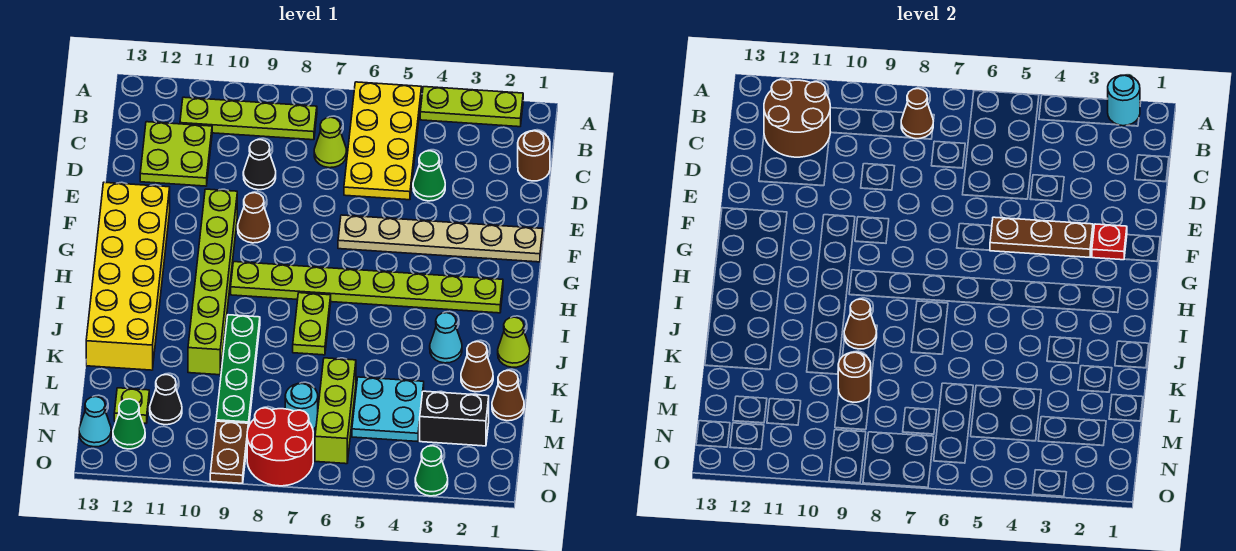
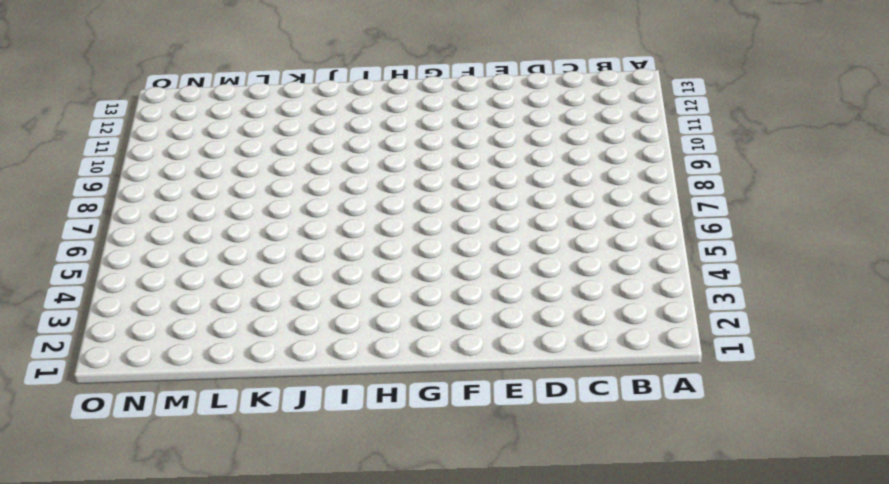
none -> lime 1x3 plate [420,87,523,127]
none -> yellow 2x4 plate [344,82,422,200]
none -> lime 1x4 plate [180,97,317,140]
none -> brown 1x1 round brick [518,131,550,181]

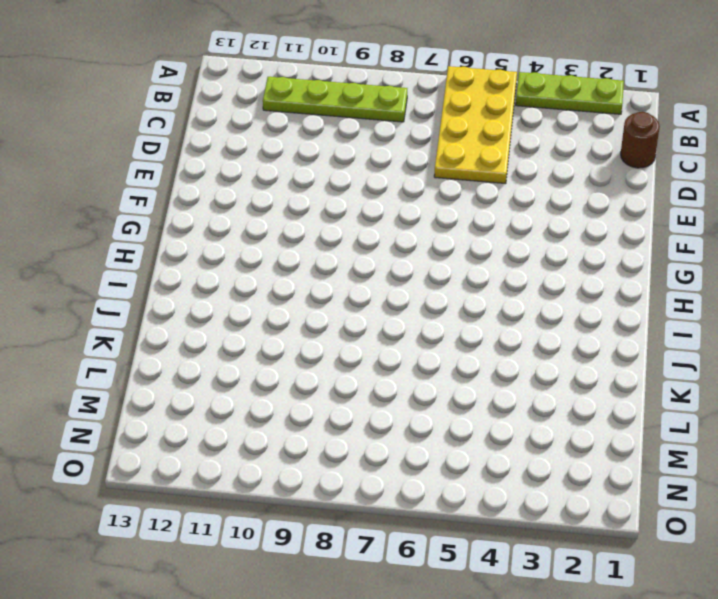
none -> lime 1x1 cone [314,117,347,168]
none -> lime 2x2 plate [140,122,212,186]
none -> green 1x1 cone [413,151,445,201]
none -> black 1x1 cone [243,140,276,190]

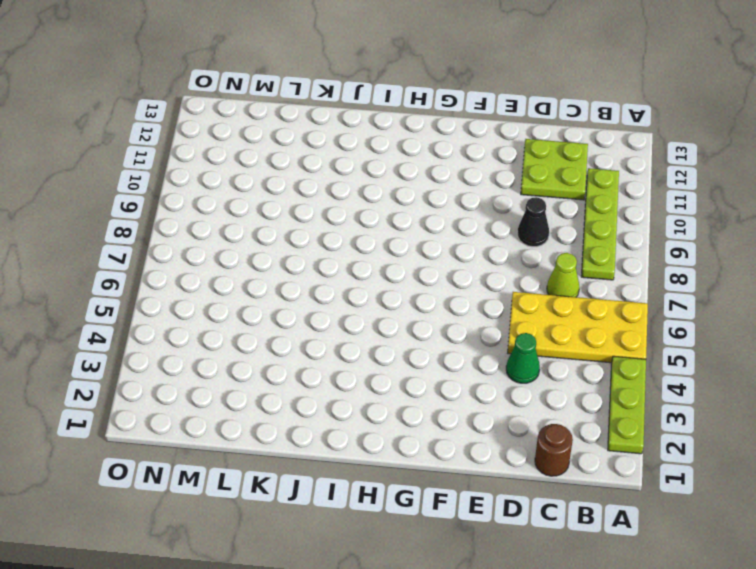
none -> tan 1x6 plate [338,215,543,262]
none -> brown 1x1 cone [238,193,270,243]
none -> lime 1x6 brick [188,189,237,375]
none -> yellow 2x6 brick [86,182,170,370]

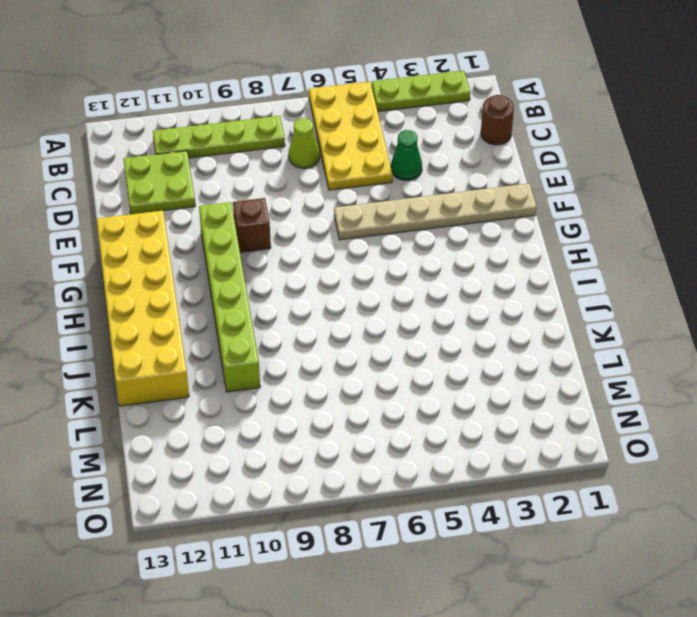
brown 1x1 brick [233,198,271,252] -> brown 1x1 cone [238,193,270,243]
none -> black 1x1 cone [243,140,276,190]
none -> lime 1x8 plate [231,262,503,313]
none -> lime 1x2 plate [293,293,331,355]
none -> lime 1x1 cone [498,317,530,367]

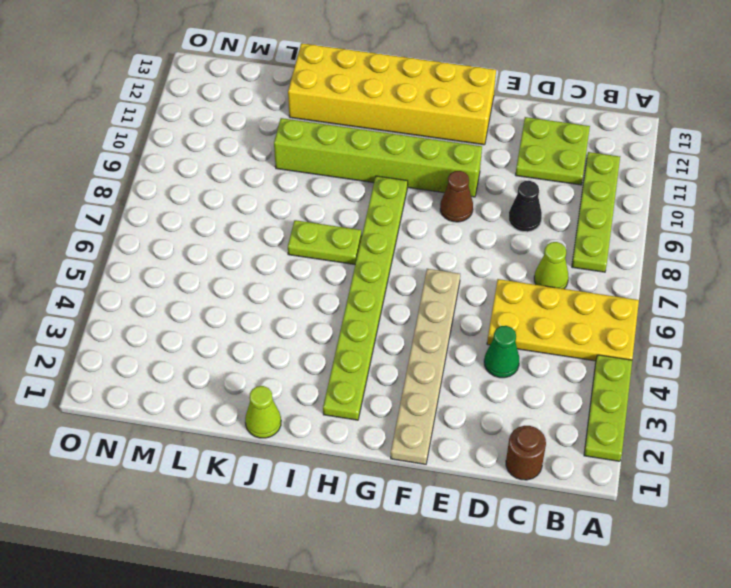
none -> cyan 1x1 cone [430,313,462,363]
none -> green 1x4 plate [216,315,260,427]
none -> brown 1x1 cone [461,342,493,392]
none -> brown 1x1 cone [492,370,524,421]

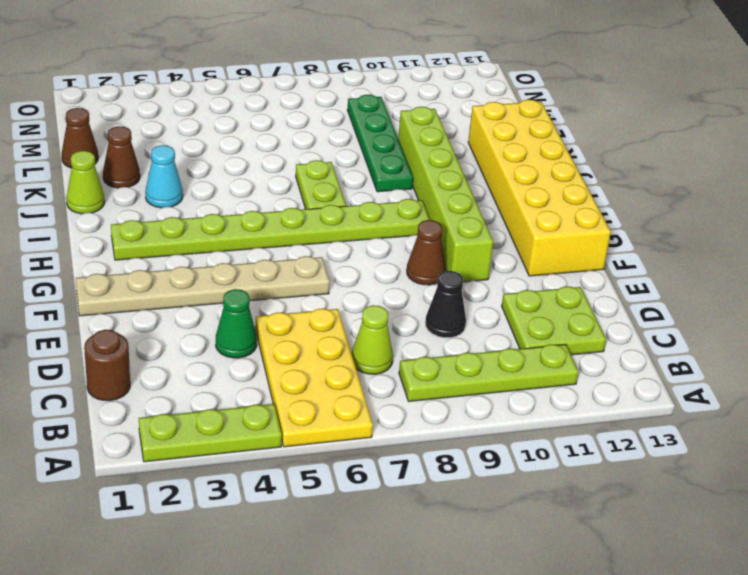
none -> cyan 2x2 plate [352,377,424,442]
none -> lime 1x3 brick [315,358,356,464]
none -> black 1x2 brick [420,391,489,446]
none -> cyan 1x1 round brick [285,383,318,430]

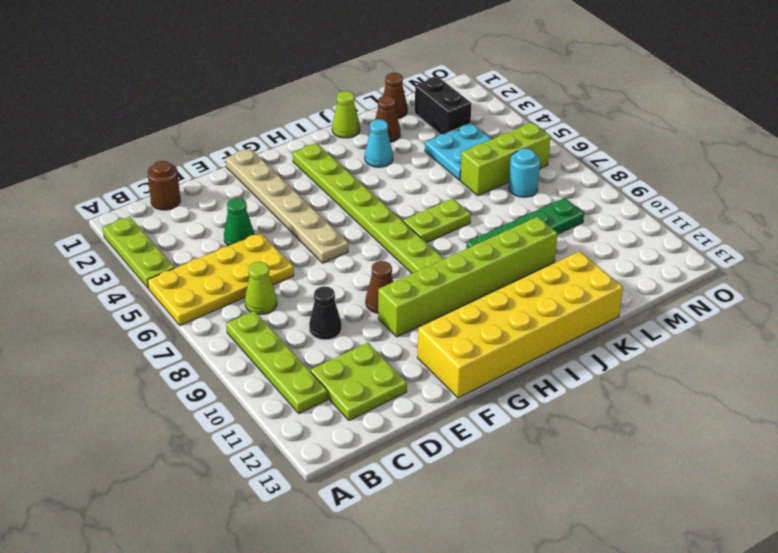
none -> black 1x1 cone [150,375,182,425]
none -> lime 1x1 plate [114,388,149,423]
none -> red 2x2 round brick [247,408,313,486]
none -> brown 1x2 plate [210,421,248,483]

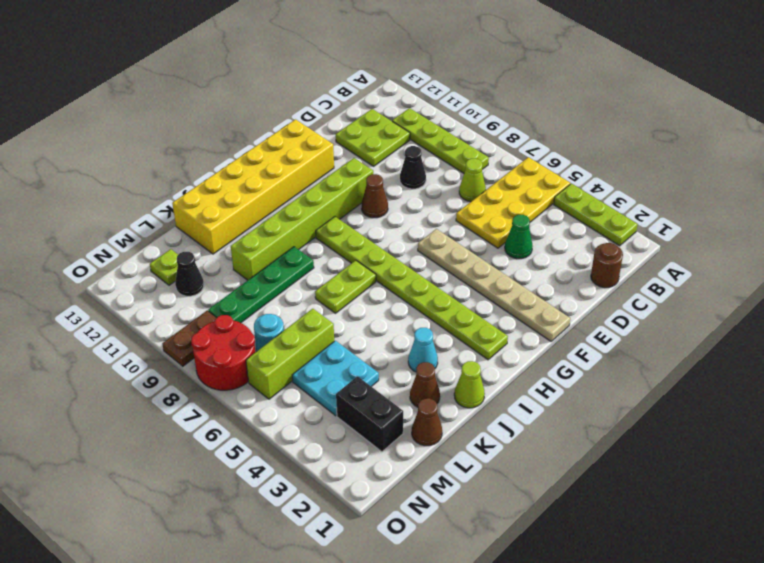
none -> green 1x1 cone [113,399,145,449]
none -> cyan 1x1 cone [79,397,111,447]
none -> green 1x1 cone [415,446,448,496]
none -> cyan 1x1 round brick [1108,75,1140,126]

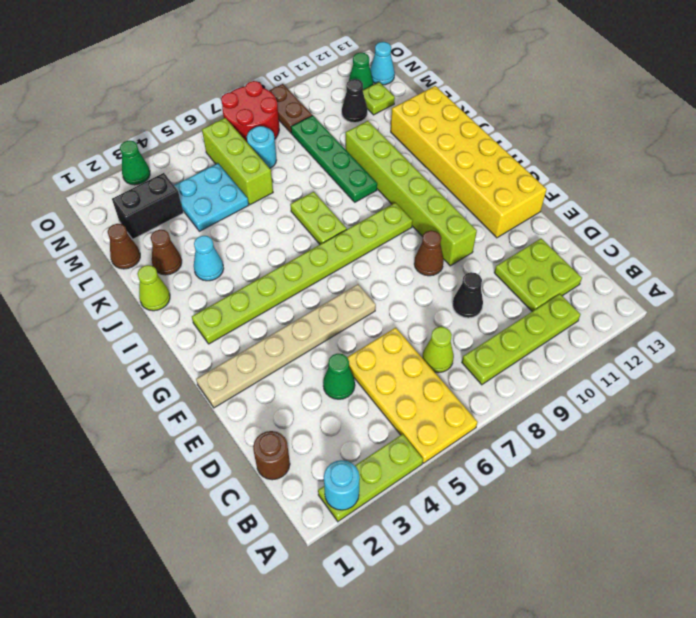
none -> brown 1x1 cone [901,89,933,139]
none -> brown 2x2 round brick [764,80,831,157]
none -> red 1x1 plate [1092,224,1127,260]
none -> brown 1x3 plate [990,217,1093,257]

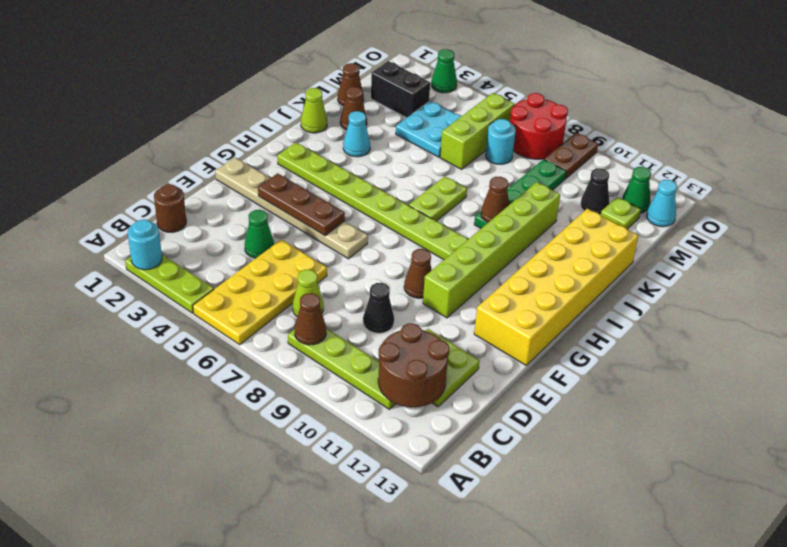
none -> red 1x1 plate [1092,224,1127,260]
none -> brown 1x1 round brick [838,352,871,402]

